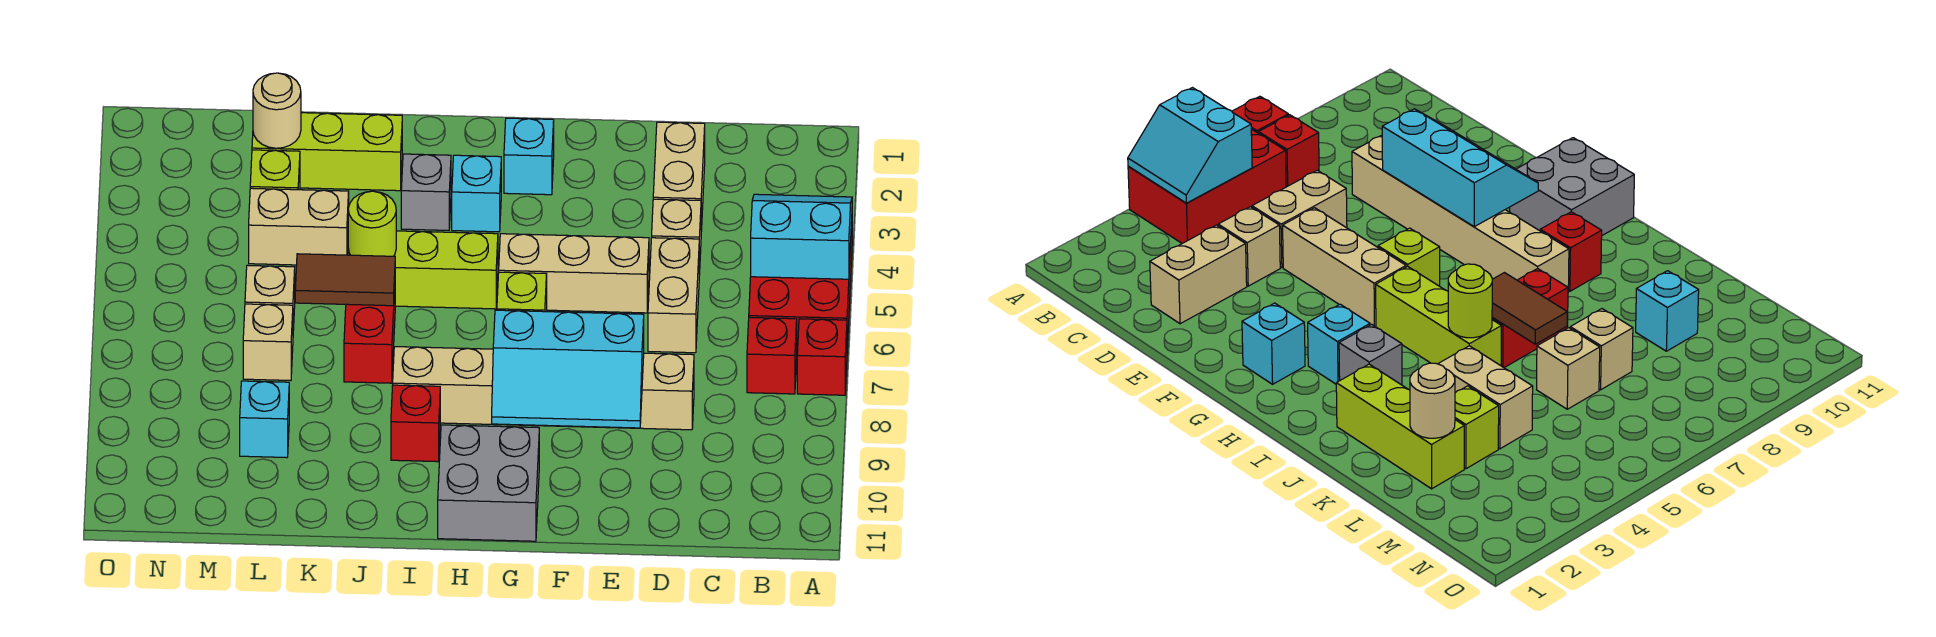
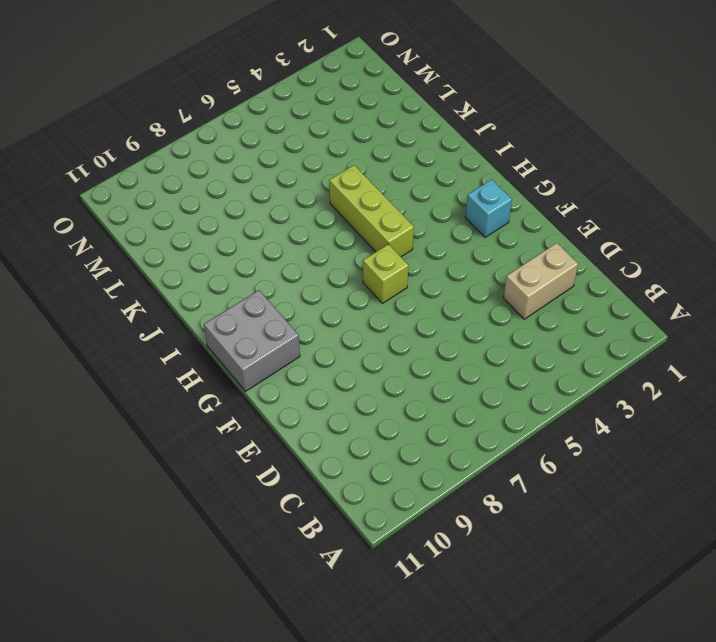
none -> red 2x3 brick [749,221,852,352]
none -> red 1x1 brick [797,319,847,395]
none -> red 1x1 brick [747,317,797,394]

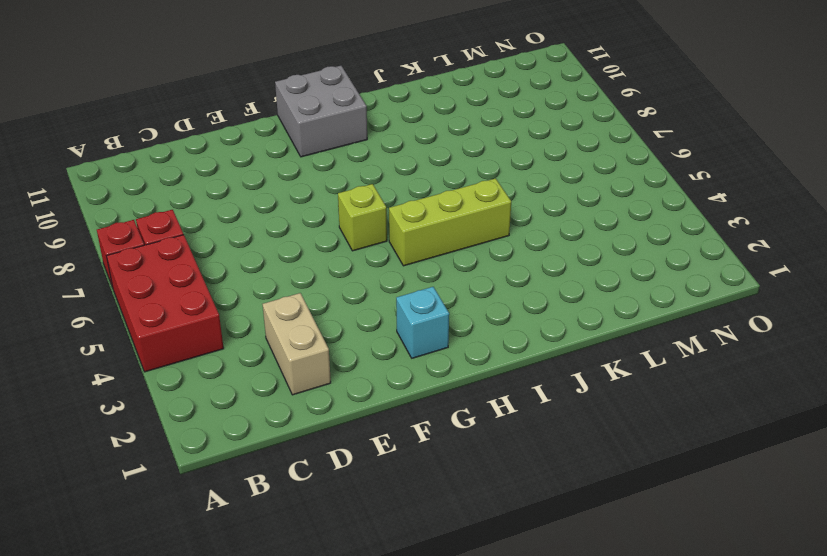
none -> tan 1x1 brick [652,199,701,275]
none -> tan 1x2 brick [648,238,699,353]
none -> tan 1x6 brick [393,347,694,430]

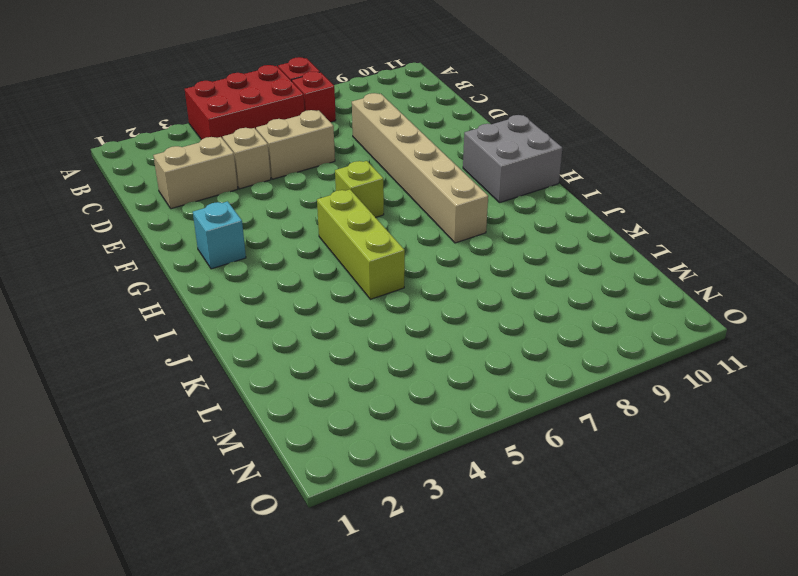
none -> tan 1x3 brick [499,234,649,313]
none -> cyan 1x1 brick [452,155,501,232]
none -> grey 1x1 brick [401,154,451,230]

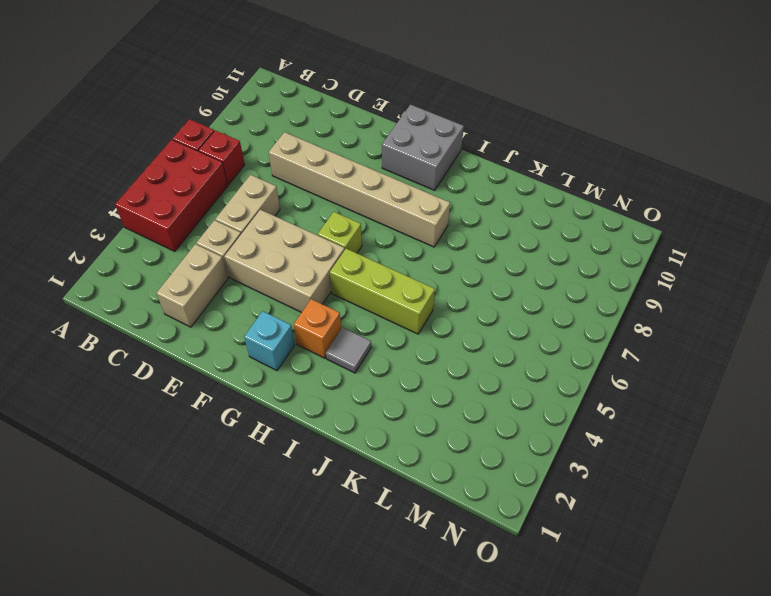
tan 2x3 brick [224,210,345,312] -> tan 1x3 brick [499,234,649,313]
orange 1x1 brick [294,299,341,358] -> cyan 1x1 brick [452,155,501,232]
grey 1x1 tile [326,328,371,373] -> grey 1x1 brick [401,154,451,230]
none -> red 1x1 brick [391,385,440,462]
none -> lime 1x3 brick [252,113,402,191]
none -> red 1x2 brick [344,289,395,383]

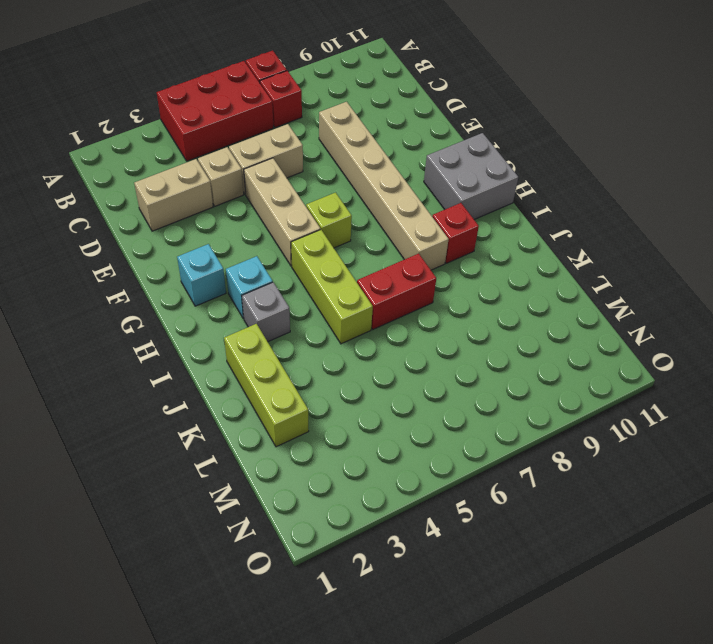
none -> tan 1x2 brick [249,188,349,265]
none -> lime 1x1 brick [250,150,300,190]
none -> tan 1x1 brick [245,265,295,330]

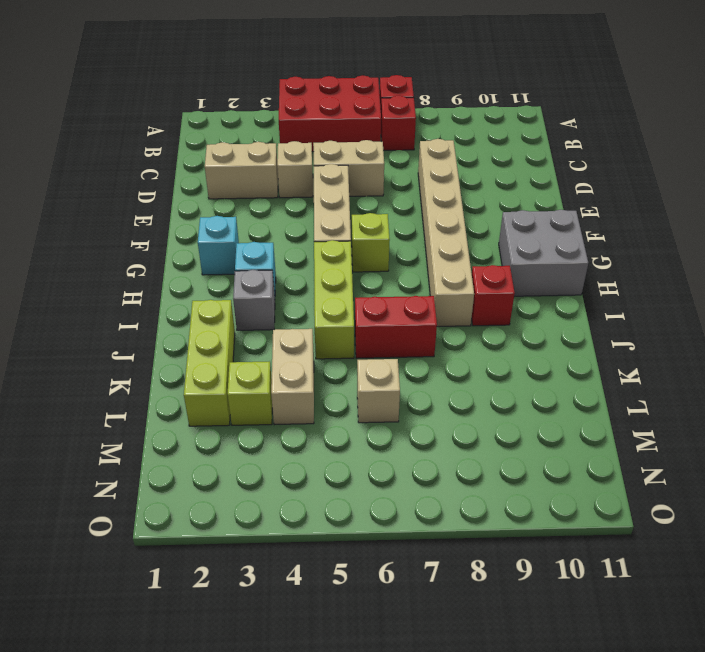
none -> tan 1x1 brick [243,304,293,380]
none -> cyan 1x1 brick [240,381,289,458]
none -> cyan 2x2 slope [751,194,852,279]

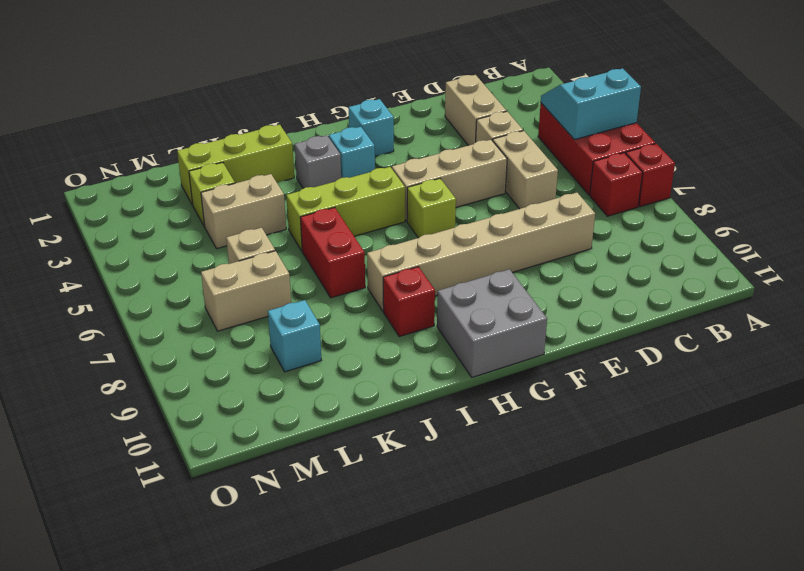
tan 1x2 brick [201,251,291,331] -> tan 1x1 brick [243,304,293,380]
none -> cyan 2x3 slope [492,310,644,428]
none -> lime 1x1 round brick [348,191,396,256]
none -> brown 1x2 tile [295,254,395,306]

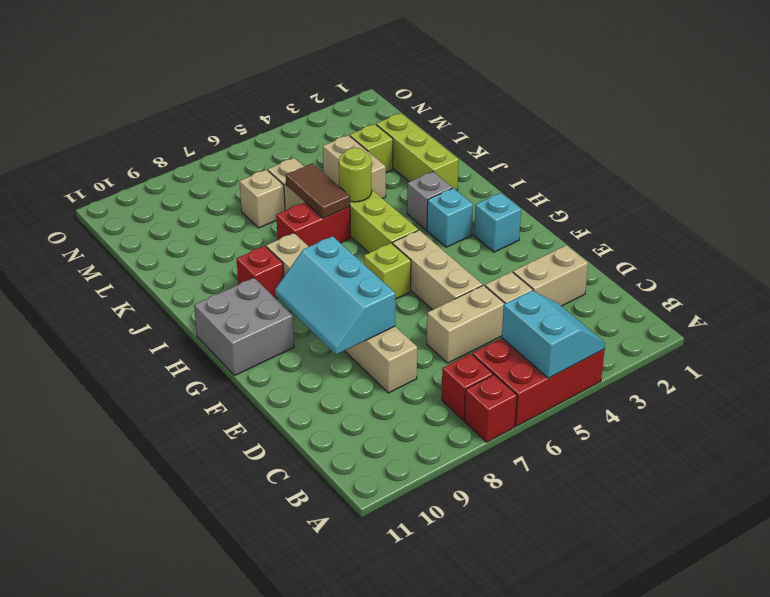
none -> cyan 1x1 brick [240,381,289,458]
none -> tan 1x1 round brick [253,73,301,148]

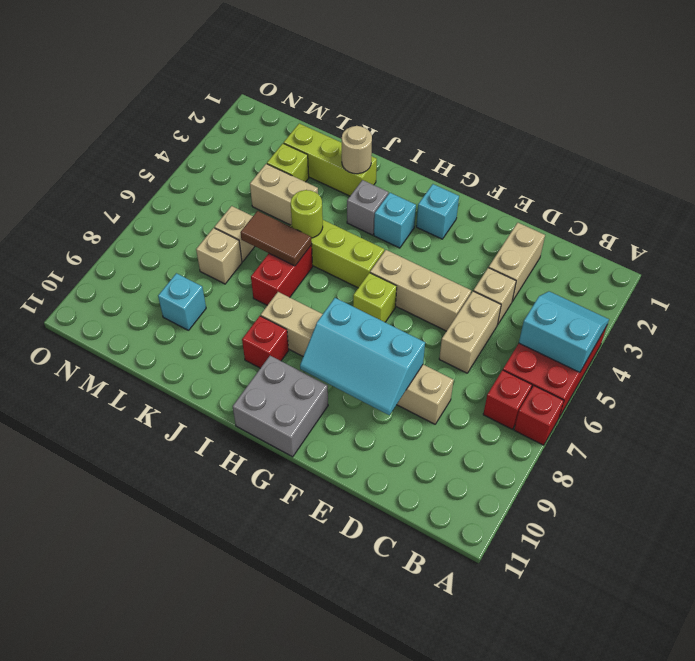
tan 1x1 round brick [342,126,372,174] -> tan 1x1 round brick moved to [253,73,301,148]

